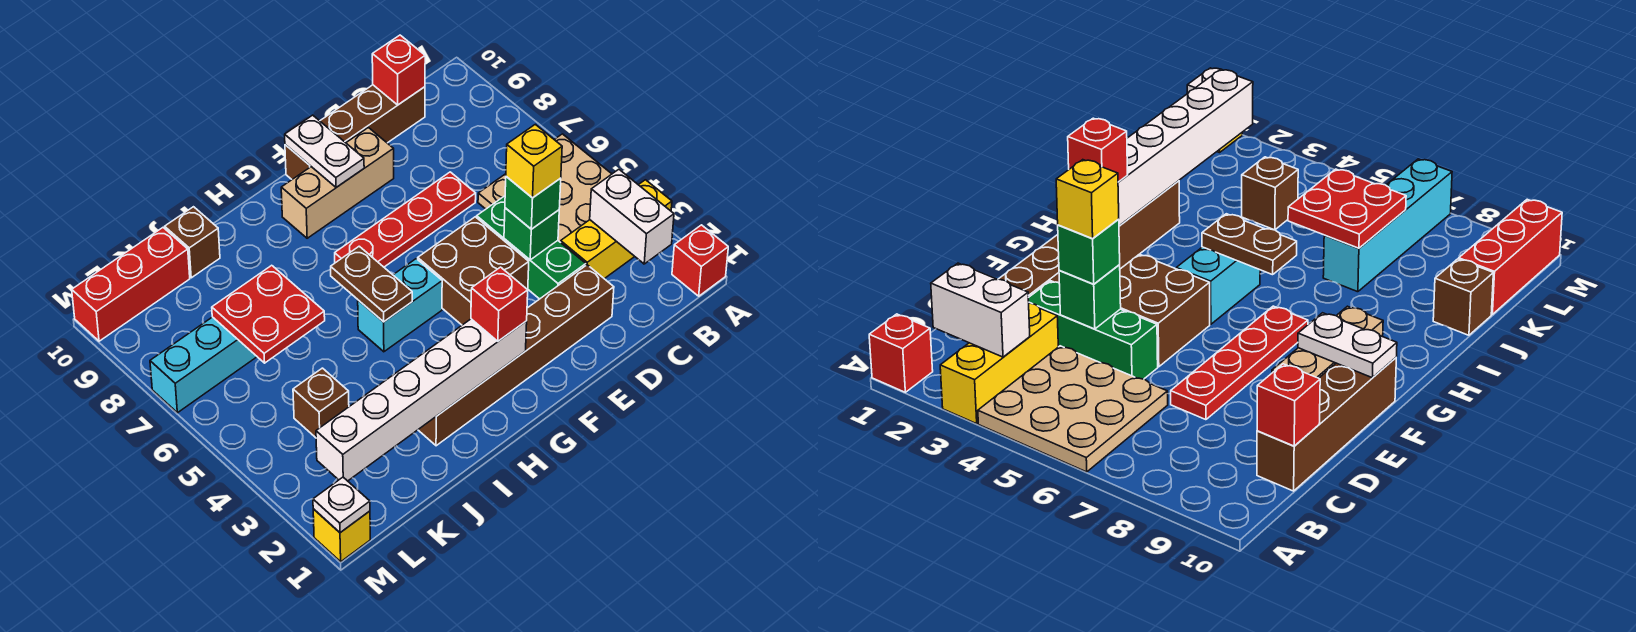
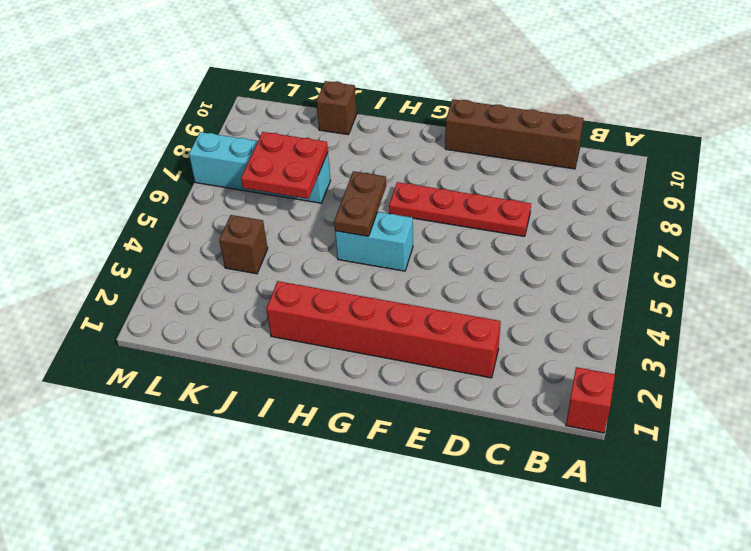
red 1x6 brick [266,281,501,378] -> brown 1x6 brick [418,265,614,446]
none -> yellow 1x3 brick [561,180,672,279]
none -> tan 3x3 plate [478,134,611,242]
none -> green 1x3 brick [477,196,586,299]

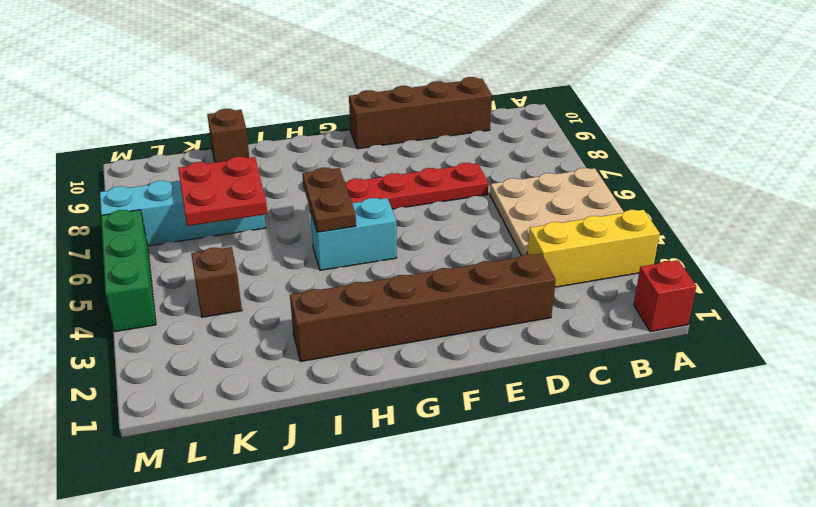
green 1x3 brick [101,210,156,332] -> green 1x3 brick moved to [477,196,586,299]
none -> brown 2x2 brick [418,217,529,325]
none -> tan 1x3 brick [281,128,394,238]
none -> red 1x3 brick [72,228,190,341]

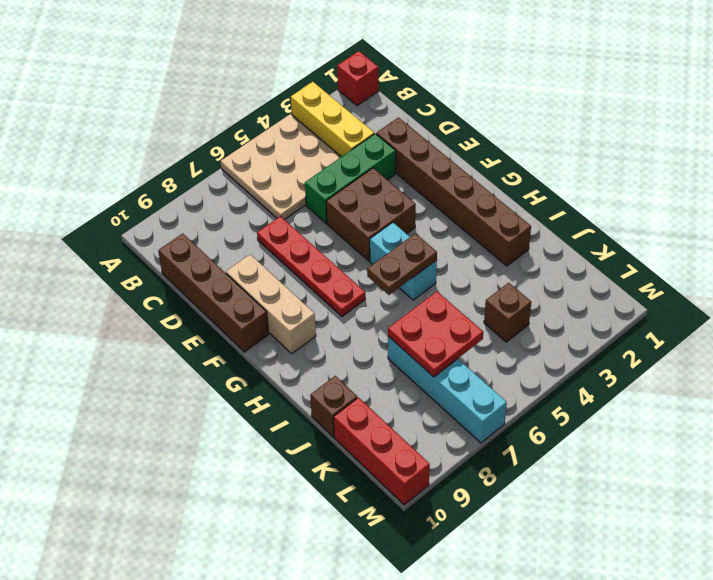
none -> yellow 1x1 brick [313,509,370,562]
none -> white 1x2 brick [590,169,674,264]
none -> red 1x1 brick [372,35,425,105]

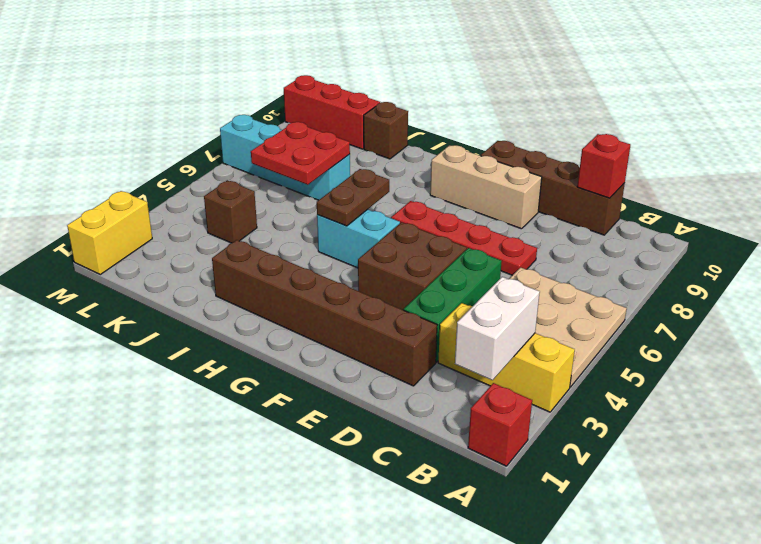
yellow 1x2 brick [67,191,152,274] -> yellow 1x1 brick [313,509,370,562]
none -> green 1x1 brick [504,208,559,260]
none -> white 1x2 plate [285,115,364,187]
none -> white 1x6 brick [316,319,527,481]

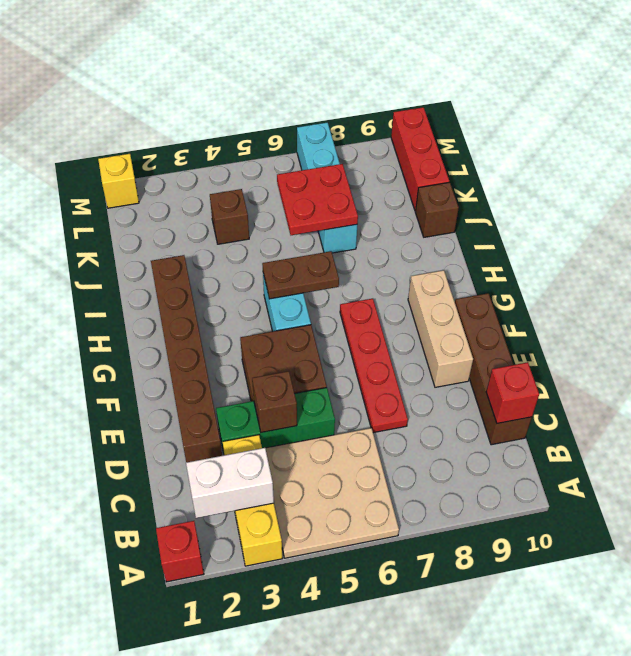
brown 1x1 brick [252,371,297,432] -> green 1x1 brick [504,208,559,260]
none -> white 1x2 plate [285,115,364,187]
none -> white 1x6 brick [316,319,527,481]
none -> white 1x1 plate [313,477,370,533]

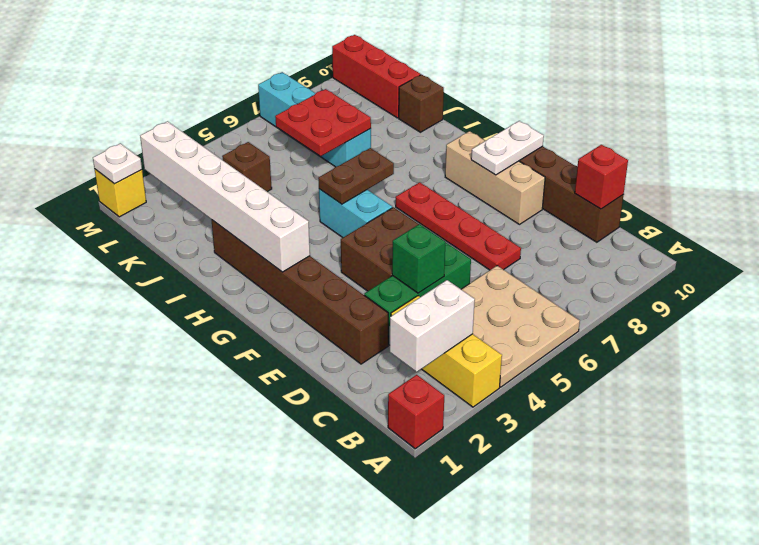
none -> green 1x1 brick [505,177,561,229]
none -> red 1x1 brick [471,267,528,341]
none -> yellow 1x1 brick [506,124,562,198]

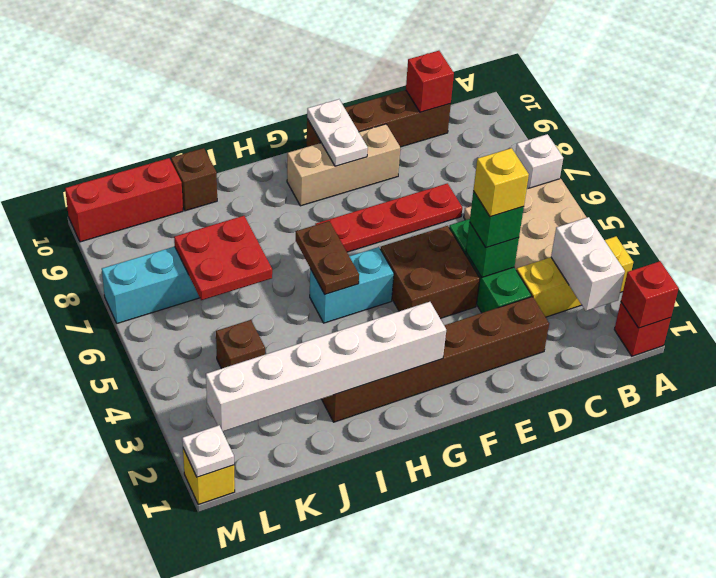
red 1x1 brick [621,261,679,328] -> red 1x1 brick moved to [471,267,528,341]
white 1x1 brick [515,134,563,189] -> none

